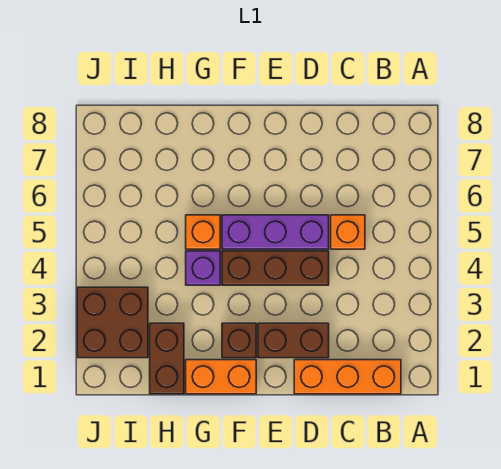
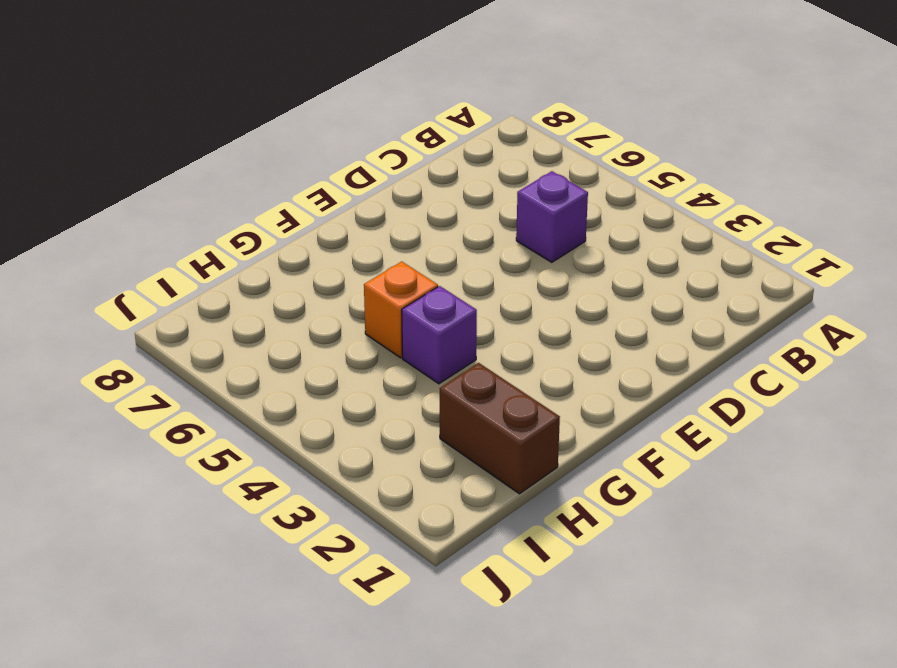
purple 1x1 brick [516,171,588,262] -> orange 1x1 brick [331,215,365,249]
none -> orange 1x3 brick [294,360,401,394]
none -> brown 1x2 brick [258,323,329,358]

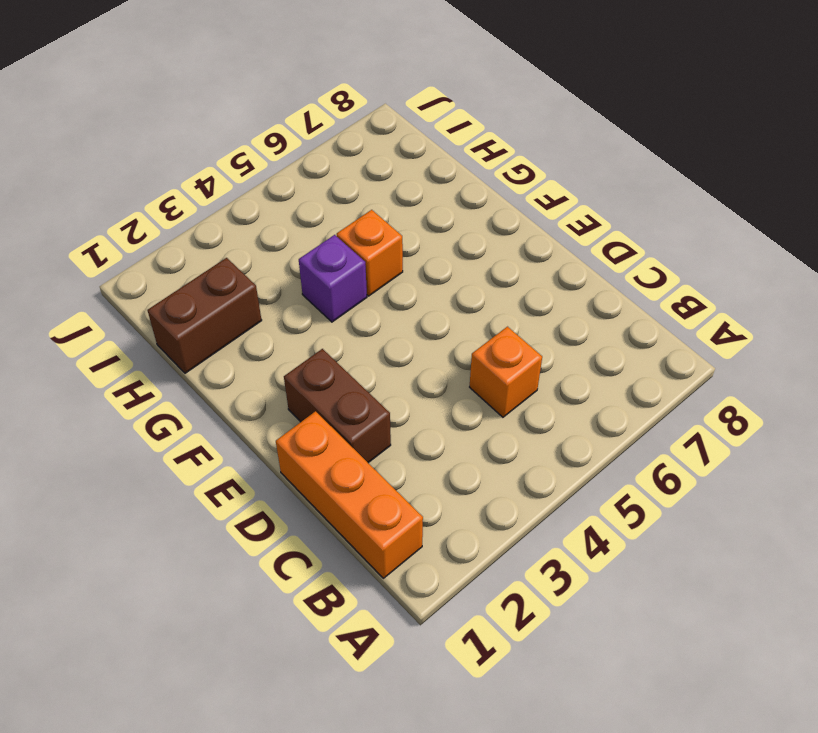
none -> brown 1x3 brick [222,251,329,285]
none -> purple 1x3 brick [222,215,329,249]

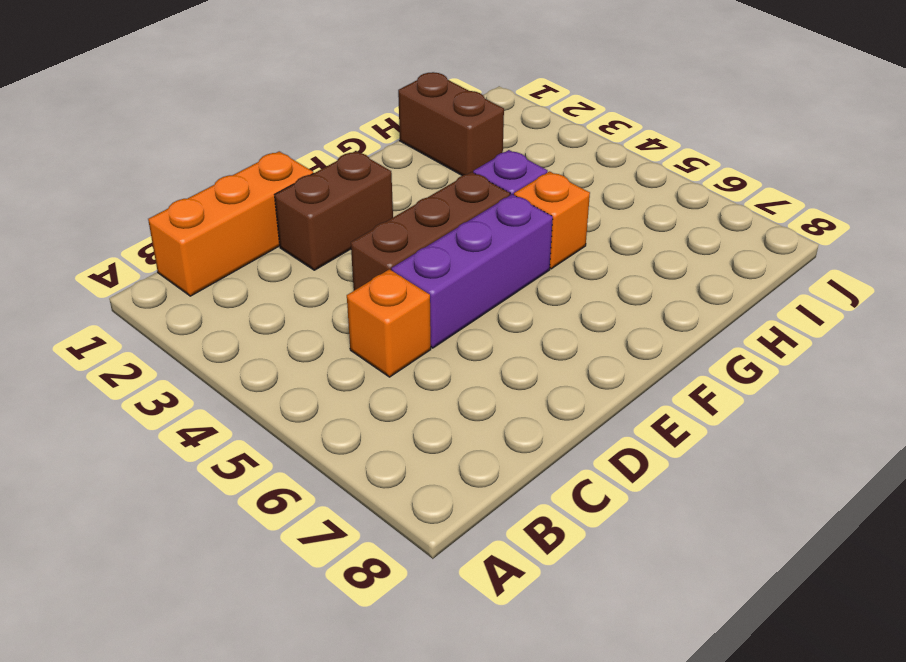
none -> orange 1x2 brick [186,360,256,394]
none -> brown 1x1 brick [222,323,256,358]

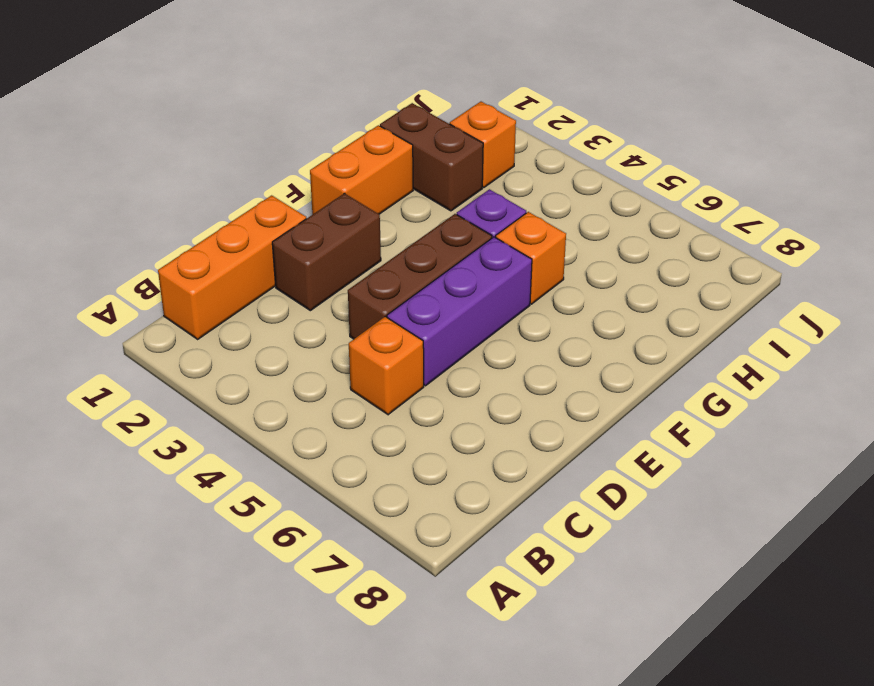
orange 1x1 brick [450,102,516,188] -> brown 2x2 brick [77,287,148,358]
none -> brown 1x1 brick [222,323,256,358]

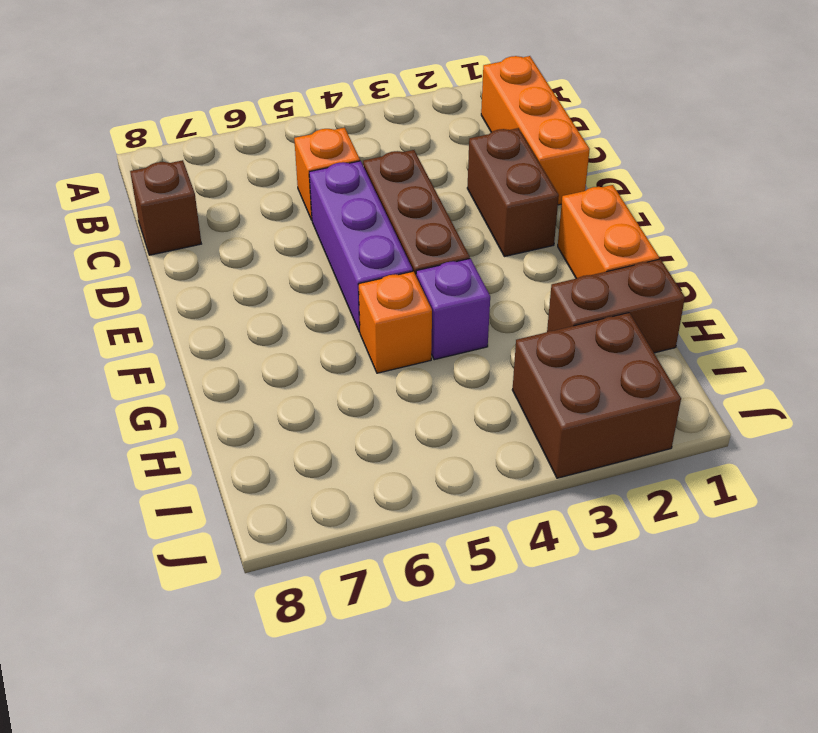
brown 1x1 brick [130,160,201,255] -> brown 1x1 brick moved to [222,323,256,358]

